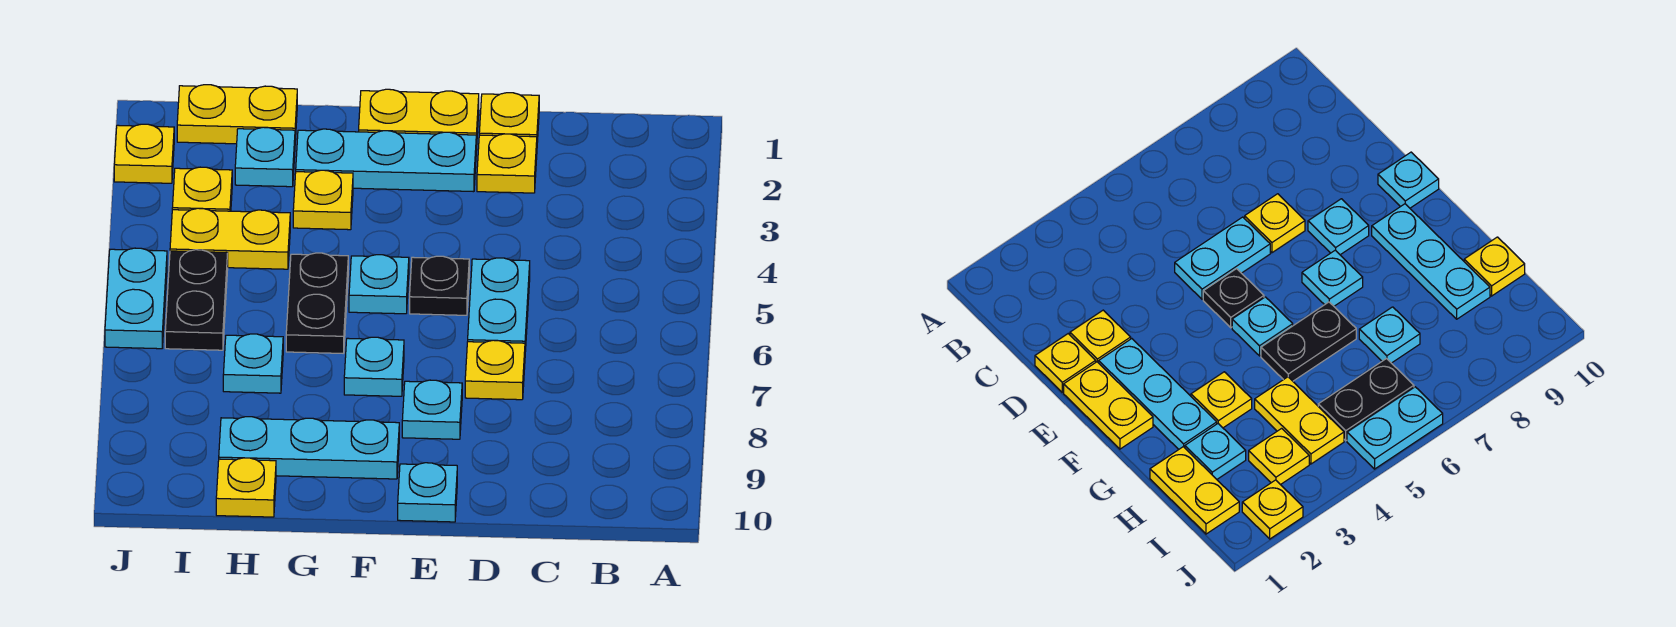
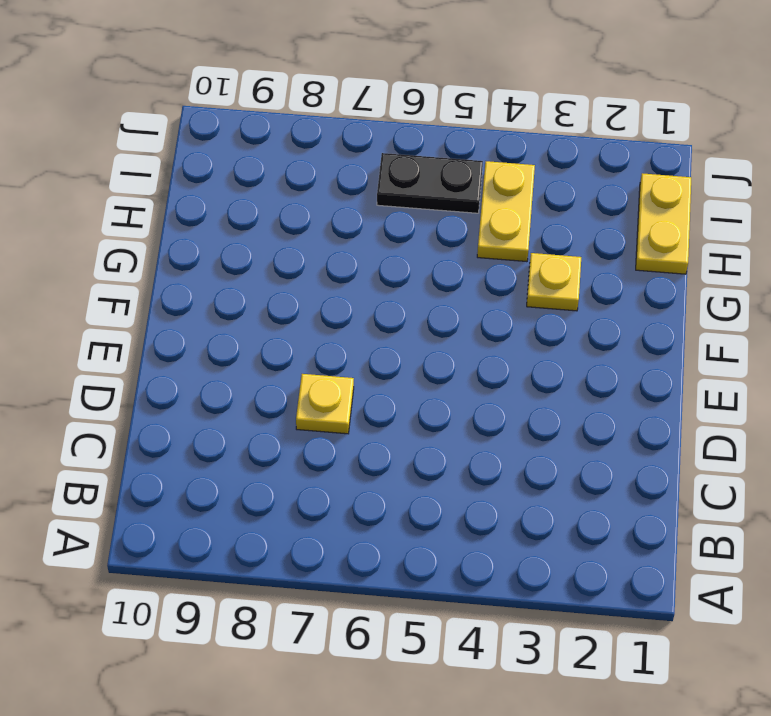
none -> yellow 1x1 plate [479,93,539,142]
none -> yellow 1x1 plate [477,134,537,193]
none -> cyan 1x2 plate [468,258,530,352]

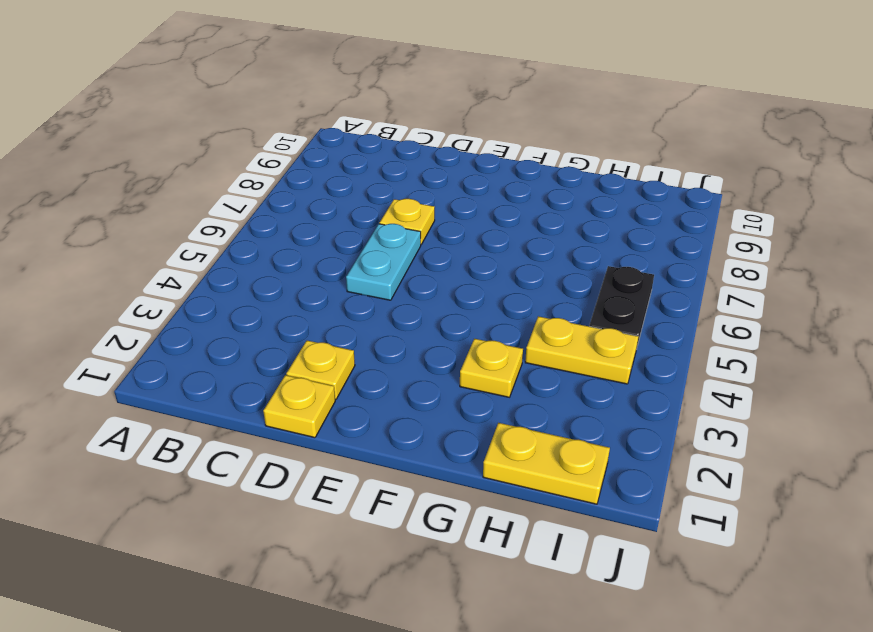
none -> yellow 1x2 plate [359,89,479,150]
none -> cyan 1x3 plate [296,129,476,192]
none -> black 1x1 plate [410,256,469,315]

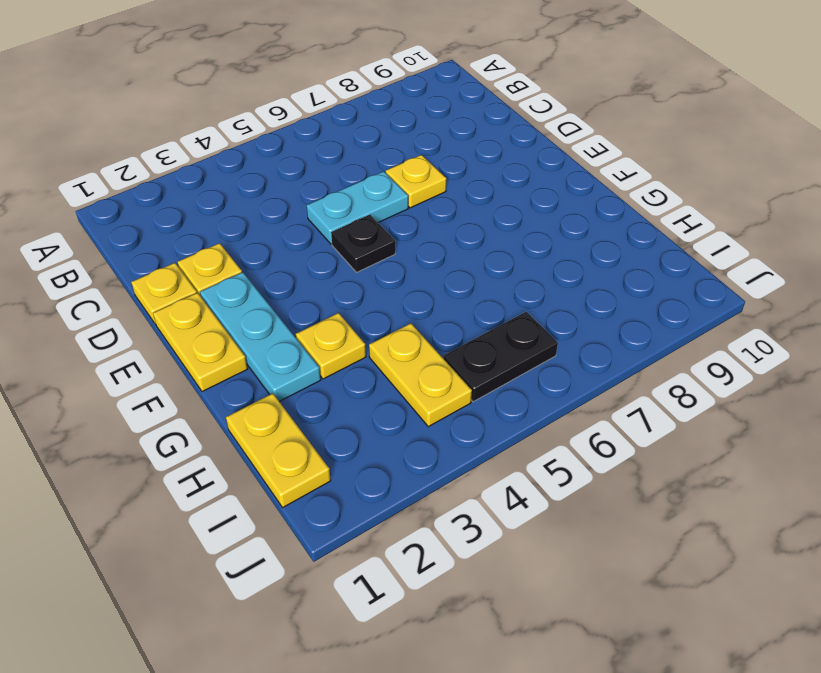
none -> cyan 1x1 plate [402,380,462,439]
none -> cyan 1x1 plate [398,463,457,522]
none -> cyan 1x1 plate [349,255,409,314]

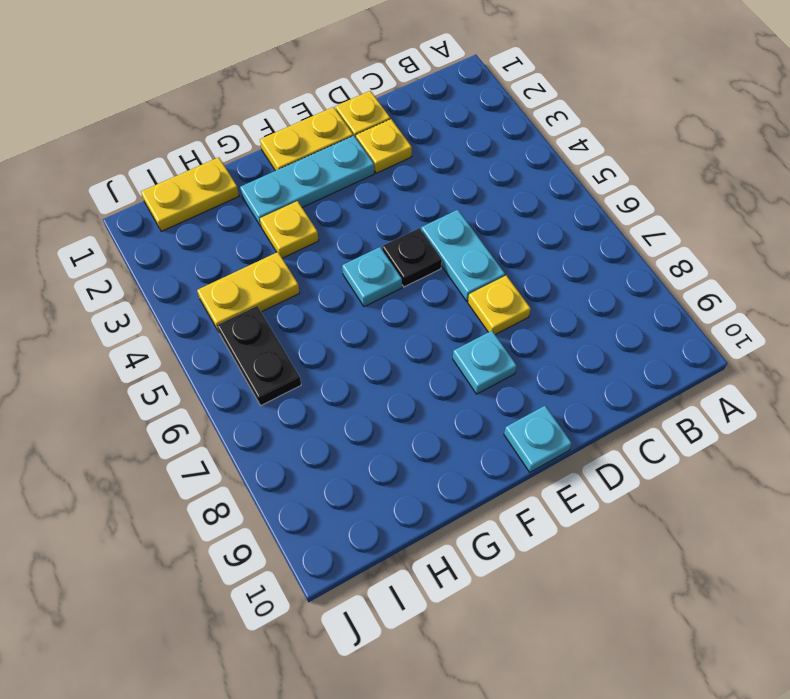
none -> cyan 1x1 plate [344,337,404,396]
none -> cyan 1x3 plate [219,417,399,479]
none -> black 1x2 plate [286,253,348,353]

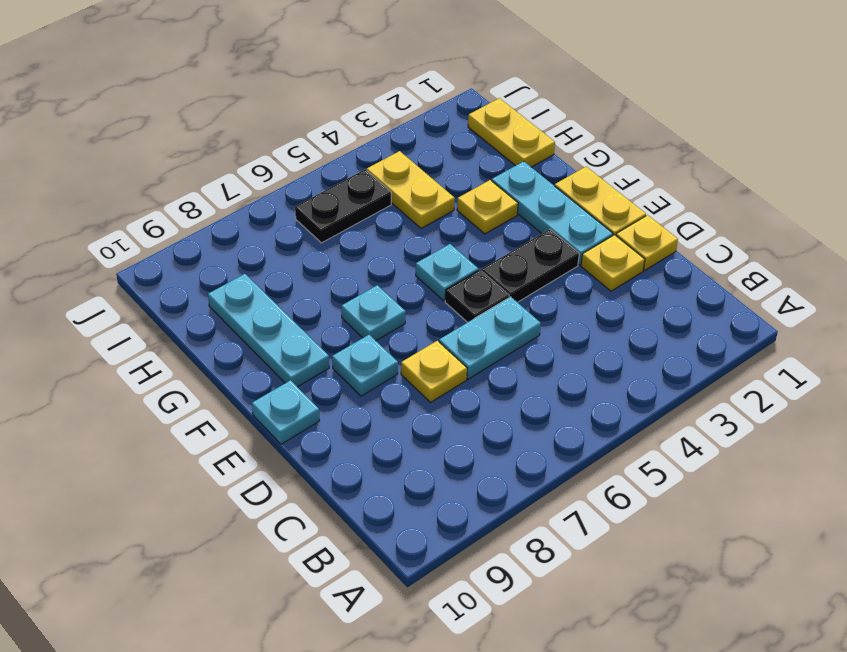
black 1x2 plate [482,229,579,302] -> black 1x2 plate moved to [286,253,348,353]
none -> cyan 1x1 plate [235,127,295,187]
none -> cyan 1x1 plate [223,334,283,393]
none -> yellow 1x1 plate [216,458,276,517]

